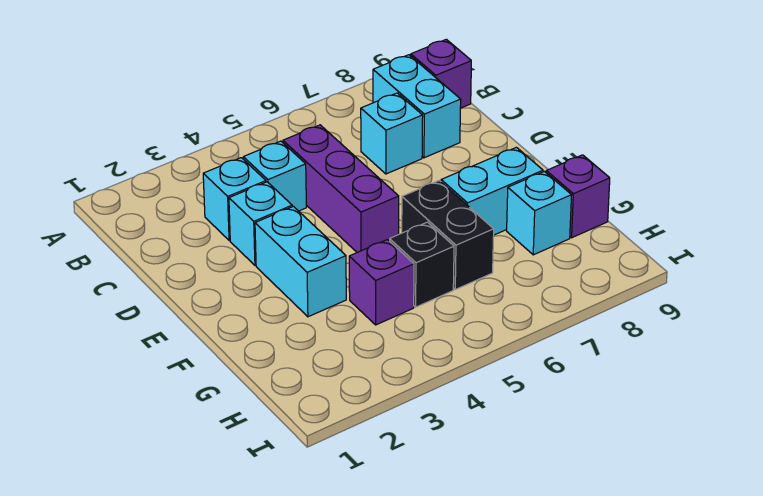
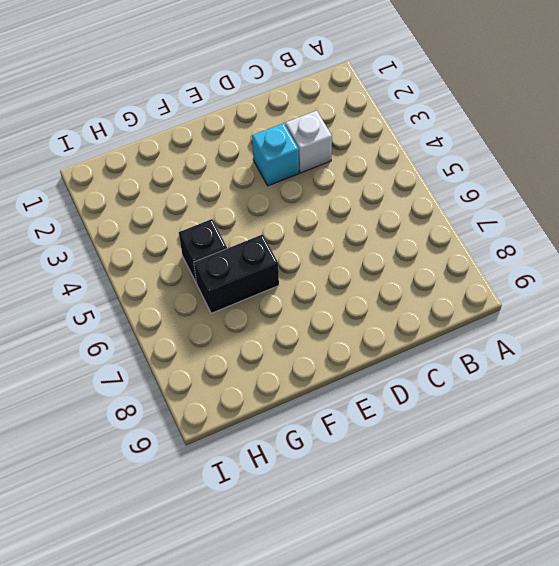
white 1x1 brick [285,111,332,173] -> cyan 1x1 brick [203,158,266,241]
none -> cyan 1x2 brick [373,55,461,158]
none -> purple 1x1 brick [411,39,471,108]
none -> cyan 1x1 brick [243,141,306,211]

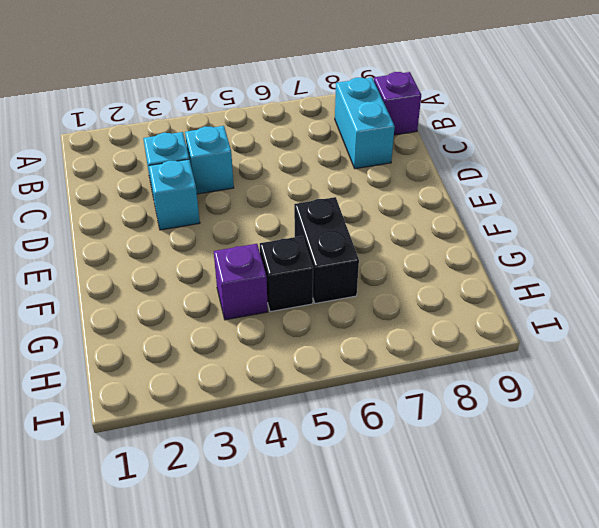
none -> purple 1x3 brick [283,125,399,252]
none -> cyan 1x1 brick [361,93,423,174]
none -> cyan 1x2 brick [255,206,346,317]

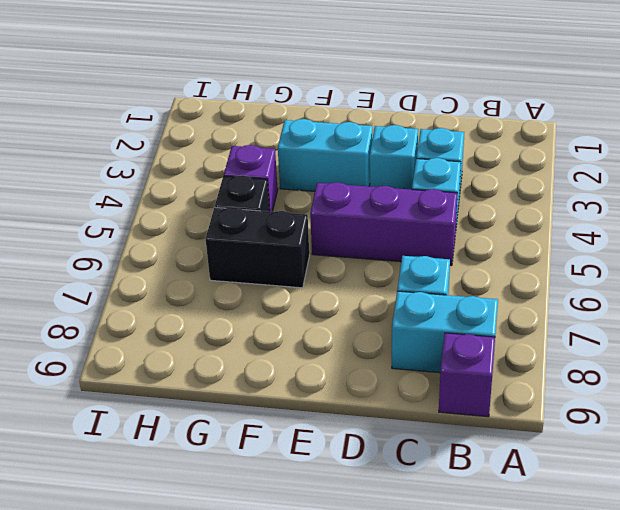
none -> cyan 1x2 brick [441,147,543,235]
none -> cyan 1x1 brick [507,171,572,255]
none -> purple 1x1 brick [546,155,610,238]

